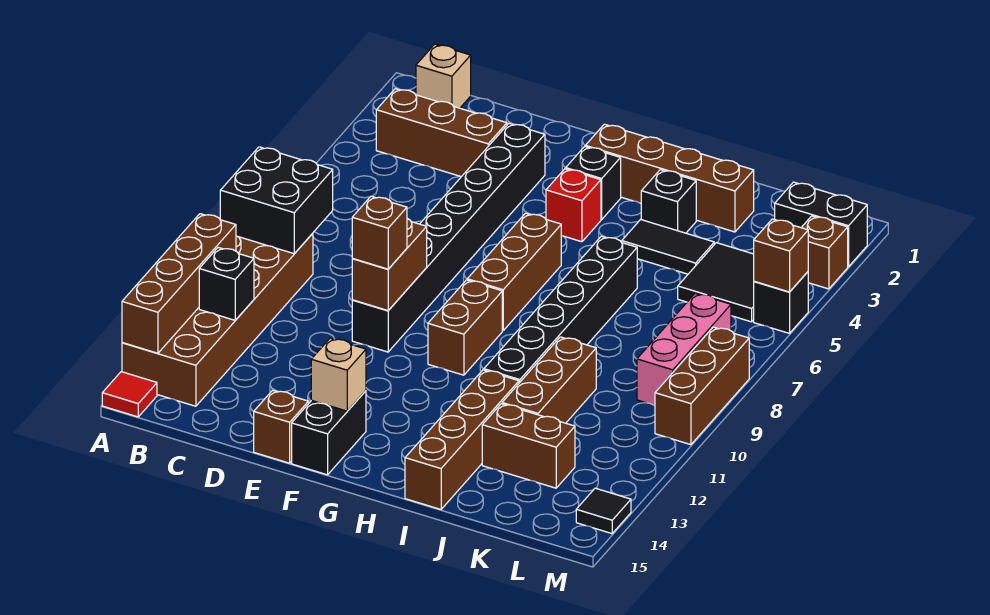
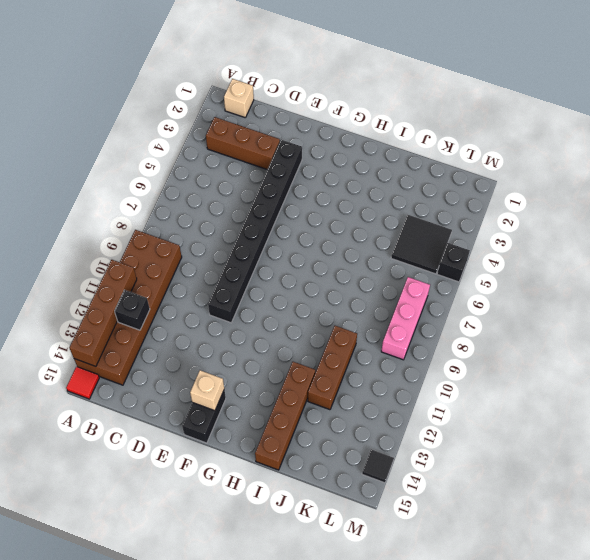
none -> brown 1x1 brick [254,390,309,463]
none -> brown 1x4 brick [585,124,754,232]
none -> black 1x1 brick [566,147,621,219]
none -> red 1x1 brick [546,169,601,242]

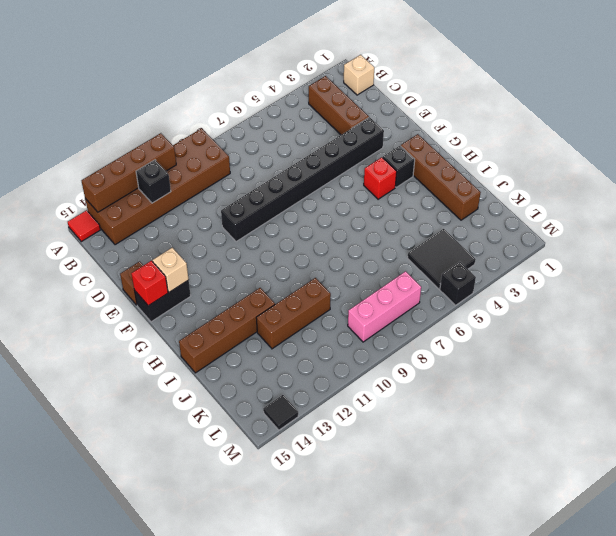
red 1x1 brick [131,261,168,306] -> none
none -> brown 1x3 brick [467,213,561,331]
none -> brown 1x2 brick [428,280,502,375]
none -> black 1x1 brick [641,170,696,233]
none -> black 1x2 tile [622,220,714,274]

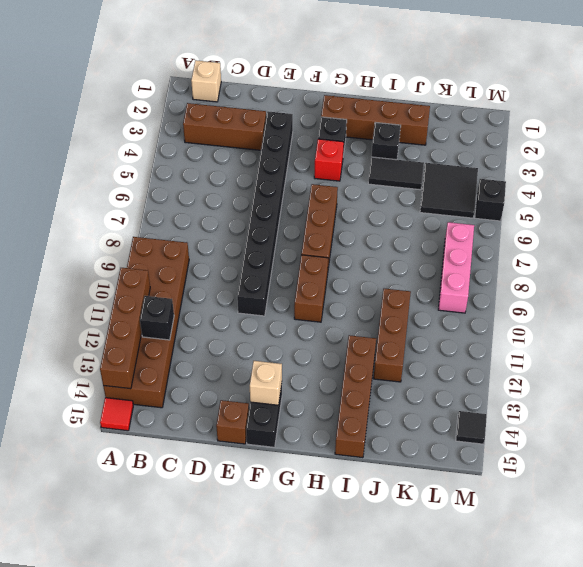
none -> black 1x6 brick [484,236,637,383]
none -> brown 1x2 brick [482,404,575,488]
none -> black 1x2 brick [775,182,867,267]
none -> brown 1x1 brick [801,216,848,289]

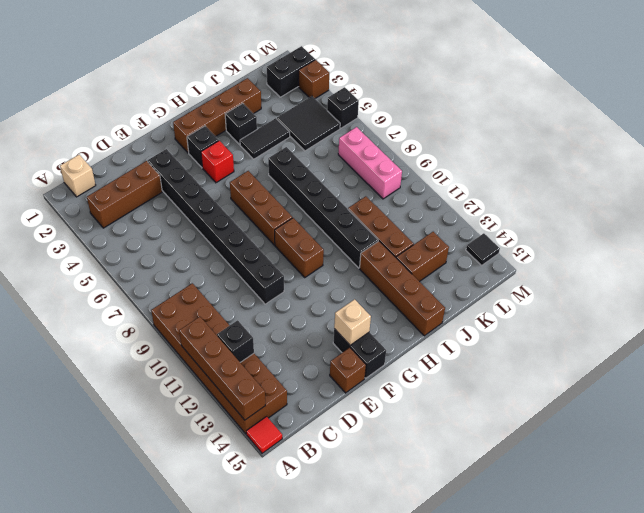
none -> brown 1x3 brick [655,327,749,445]
none -> black 2x2 brick [220,147,333,254]
none -> brown 1x2 brick [352,219,427,311]
none -> brown 1x1 brick [754,219,808,292]

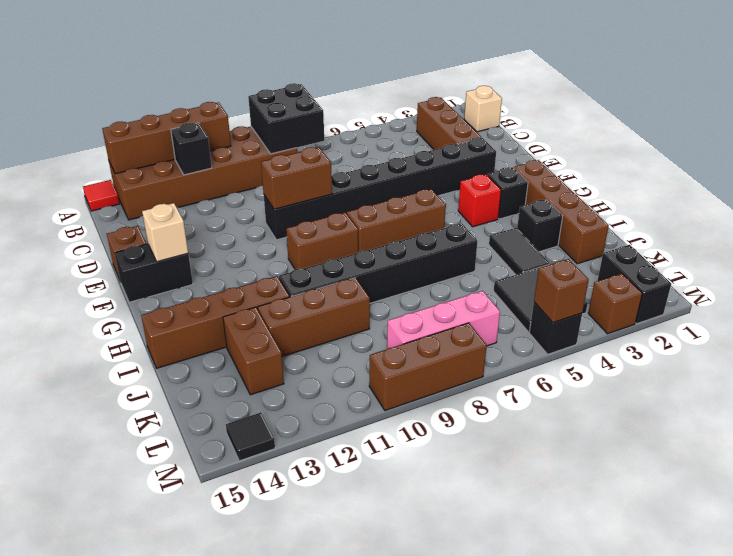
none -> brown 1x1 brick [352,196,407,269]

